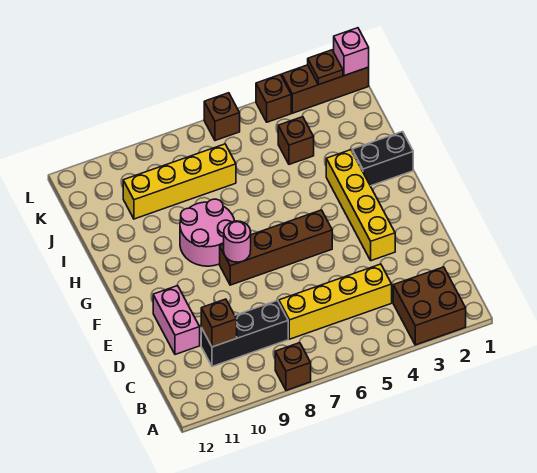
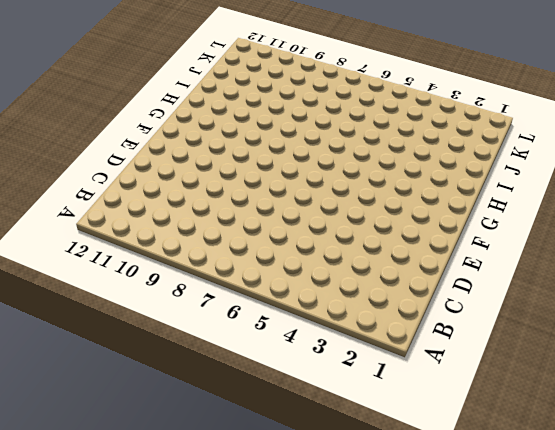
none -> brown 2x2 brick [393,267,466,345]
none -> brown 1x1 brick [275,343,311,390]
none -> yellow 1x4 brick [279,264,392,339]

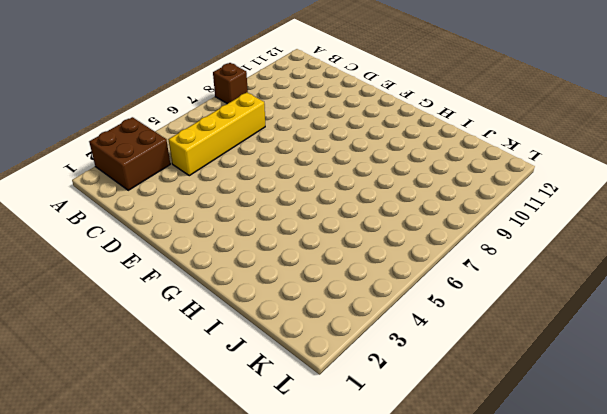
none -> black 1x3 brick [201,301,288,366]
none -> pink 1x2 brick [153,286,200,355]
none -> yellow 1x4 brick [326,150,395,261]

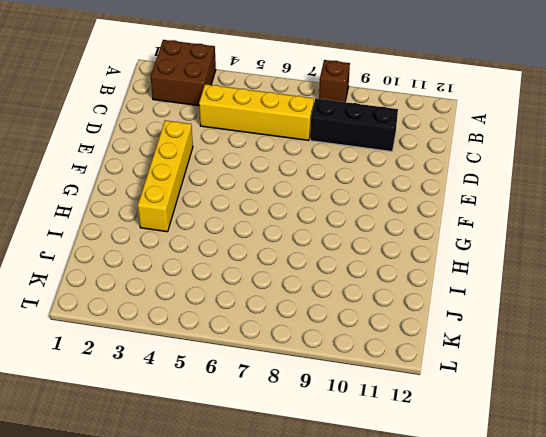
none -> pink 1x2 brick [153,286,200,355]
none -> brown 1x4 brick [220,210,332,285]
none -> pink 2x2 round brick [180,199,234,266]

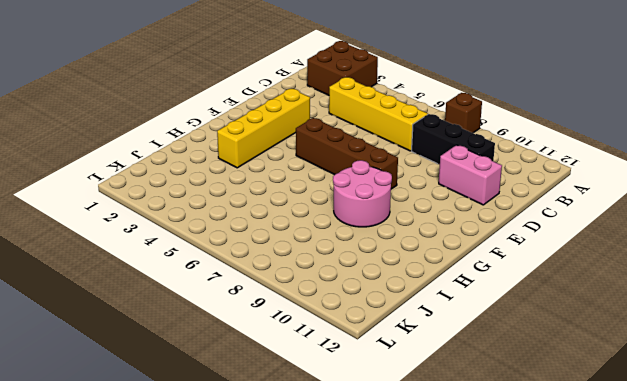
pink 1x2 brick [439,145,502,205] -> pink 1x2 brick turned to [153,286,200,355]
none -> black 1x2 brick [352,132,413,186]
none -> brown 1x1 brick [278,117,314,164]
none -> yellow 1x4 brick [123,144,236,219]

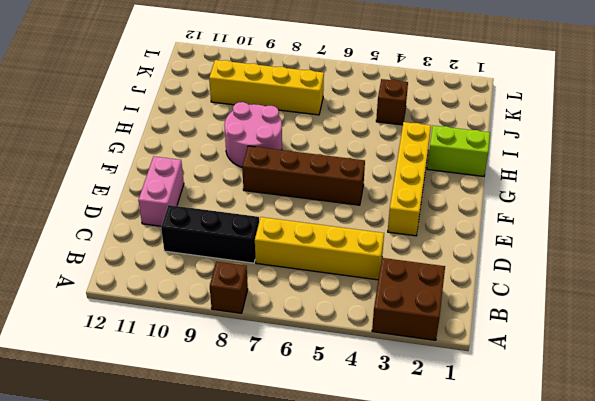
lime 1x2 brick [427,126,490,176] -> black 1x2 brick [352,132,413,186]
none -> brown 1x3 brick [282,65,369,113]
none -> brown 1x1 brick [256,75,291,122]
none -> brown 1x1 brick [204,93,240,141]

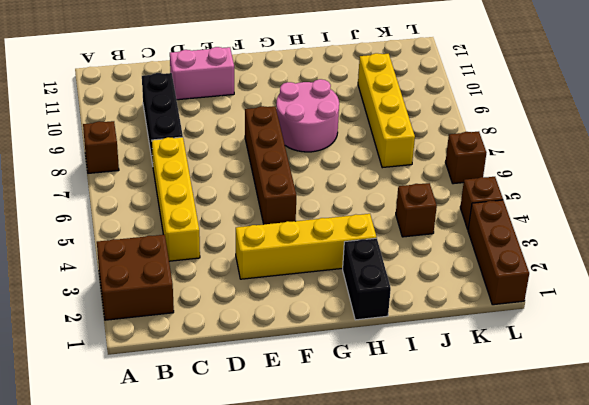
none -> brown 1x1 brick [201,299,237,347]
none -> pink 1x1 round brick [224,221,251,262]
none -> pink 1x1 brick [334,28,369,76]

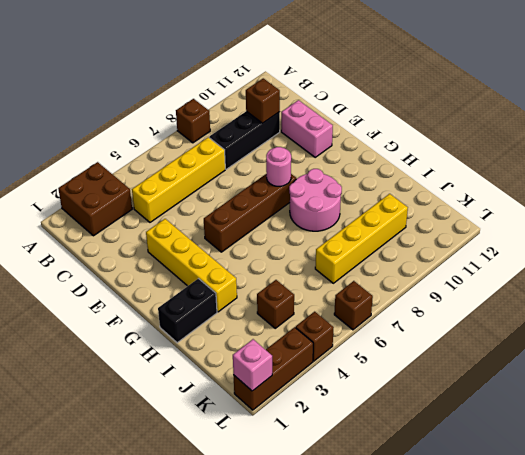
none -> brown 1x1 plate [308,50,343,85]

